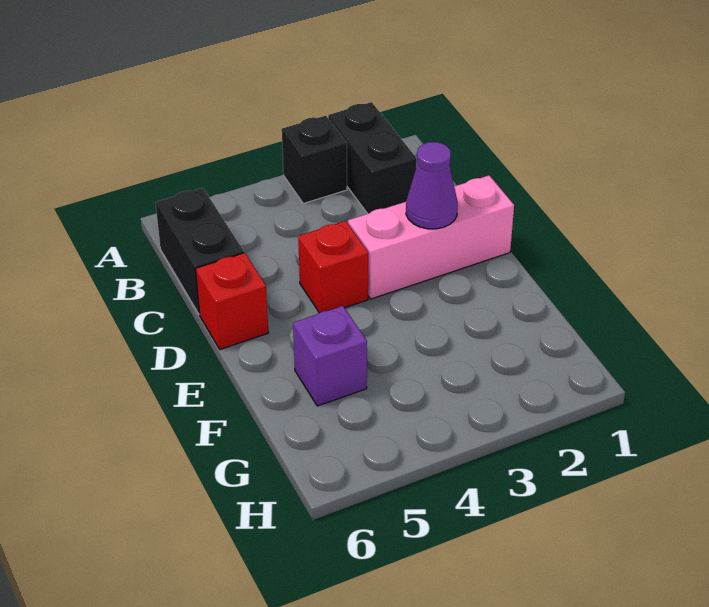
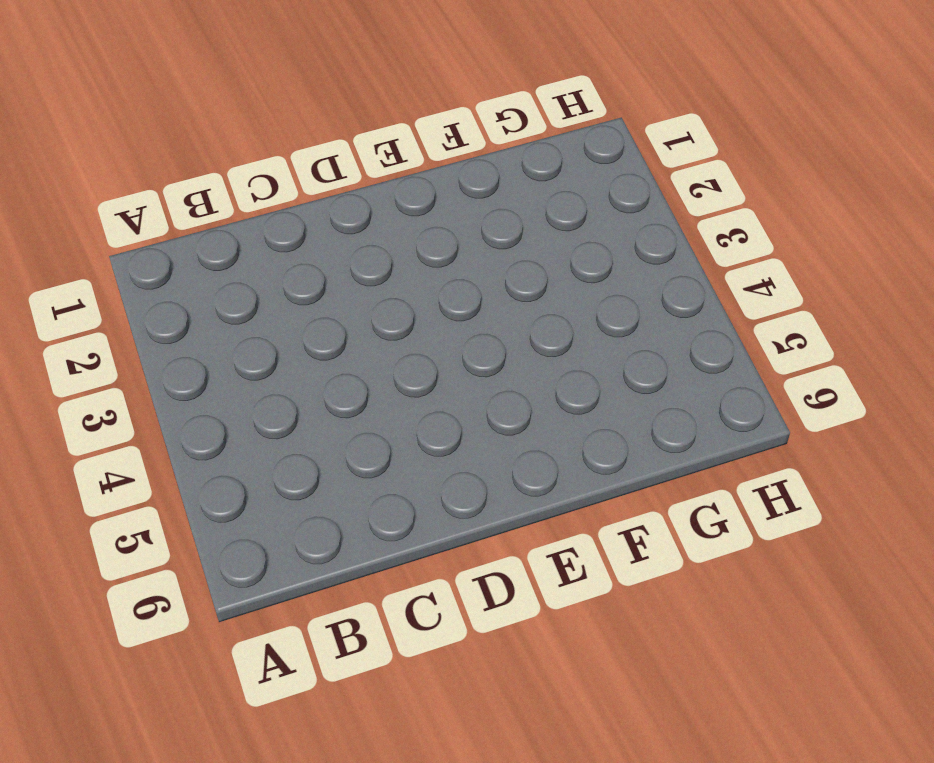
none -> black 1x2 brick [328,102,417,214]
none -> black 1x1 brick [282,116,347,203]

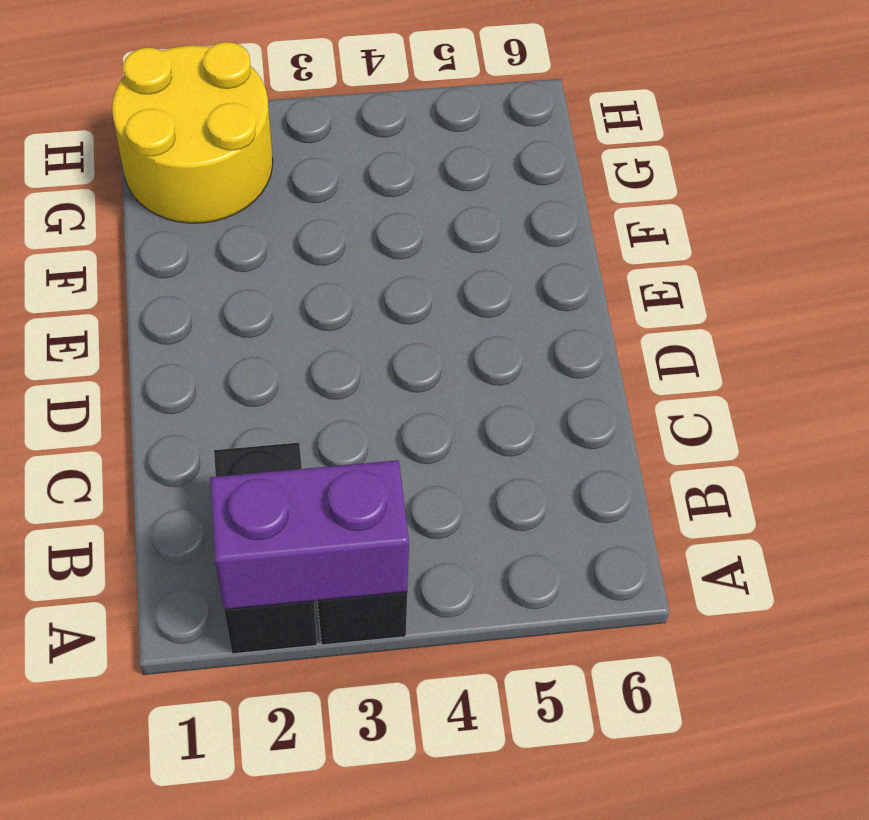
purple 1x2 brick [210,460,409,609] -> none
yellow 2x2 round brick [112,42,273,223] -> none
none -> black 1x2 brick [155,188,244,314]
none -> pink 1x3 brick [348,176,514,299]

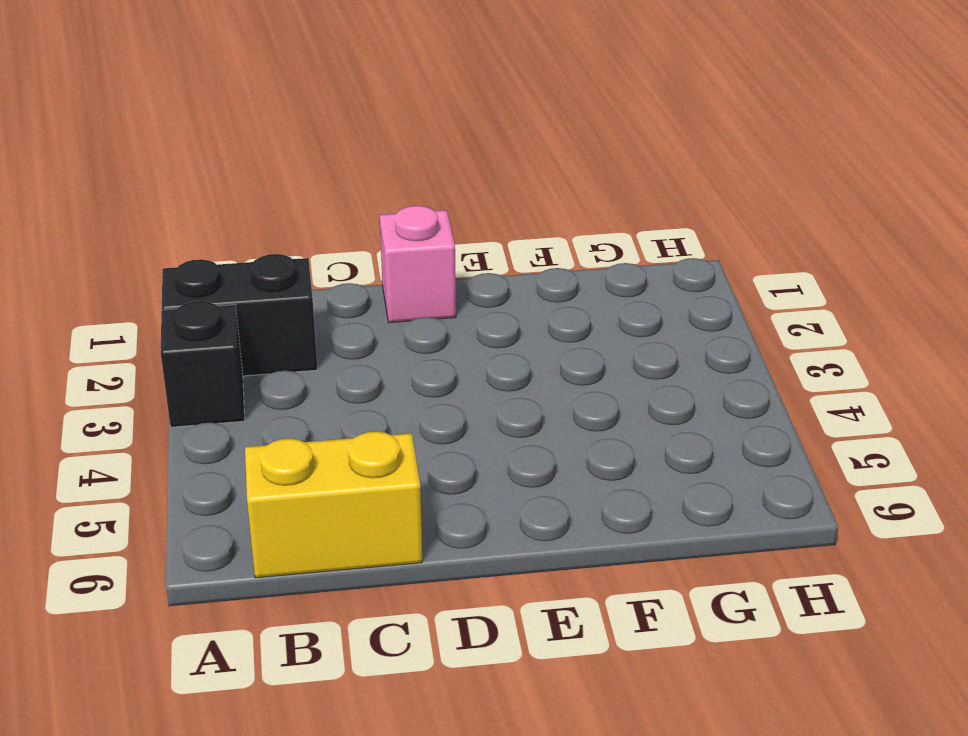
yellow 1x2 brick [245,431,422,578] -> black 1x2 brick [155,188,244,314]
pink 1x1 brick [380,206,456,323] -> pink 1x3 brick [348,176,514,299]
none -> red 1x1 brick [298,221,368,313]
none -> red 1x1 brick [196,253,268,349]

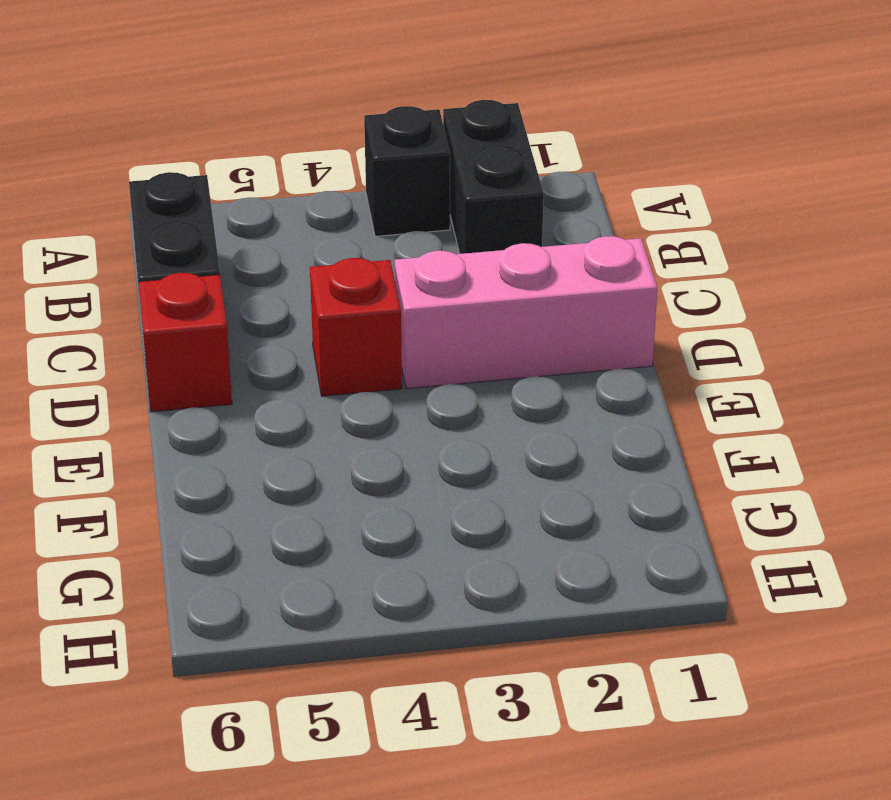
none -> purple 1x1 brick [293,306,367,406]
none -> purple 1x1 cone [406,142,458,229]

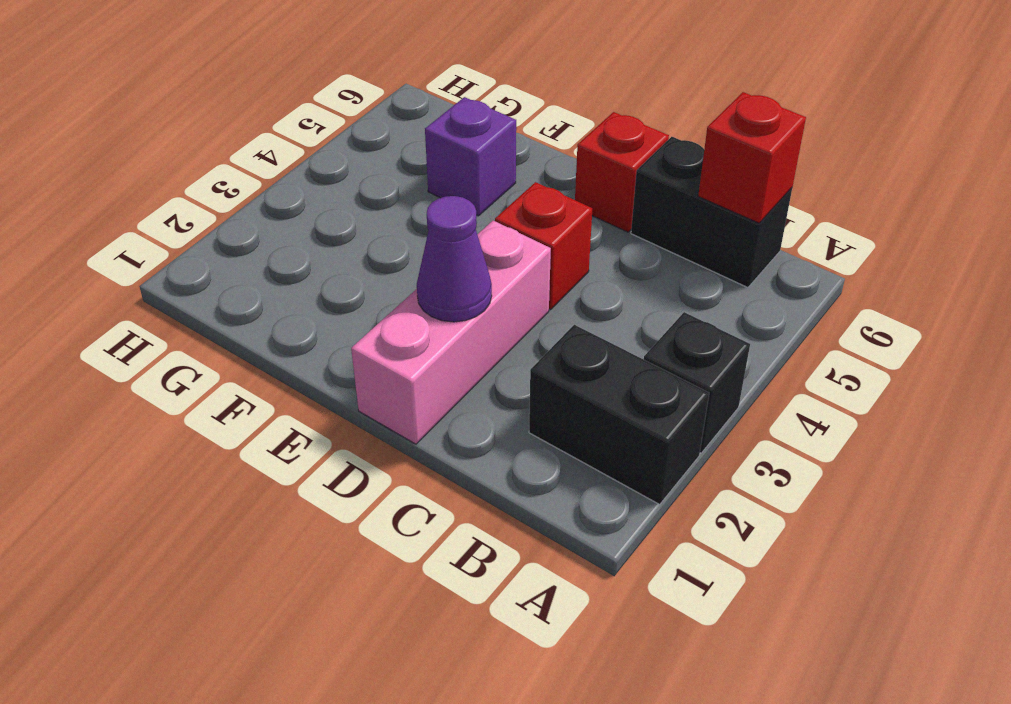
red 1x1 brick [698,92,806,223] -> none

